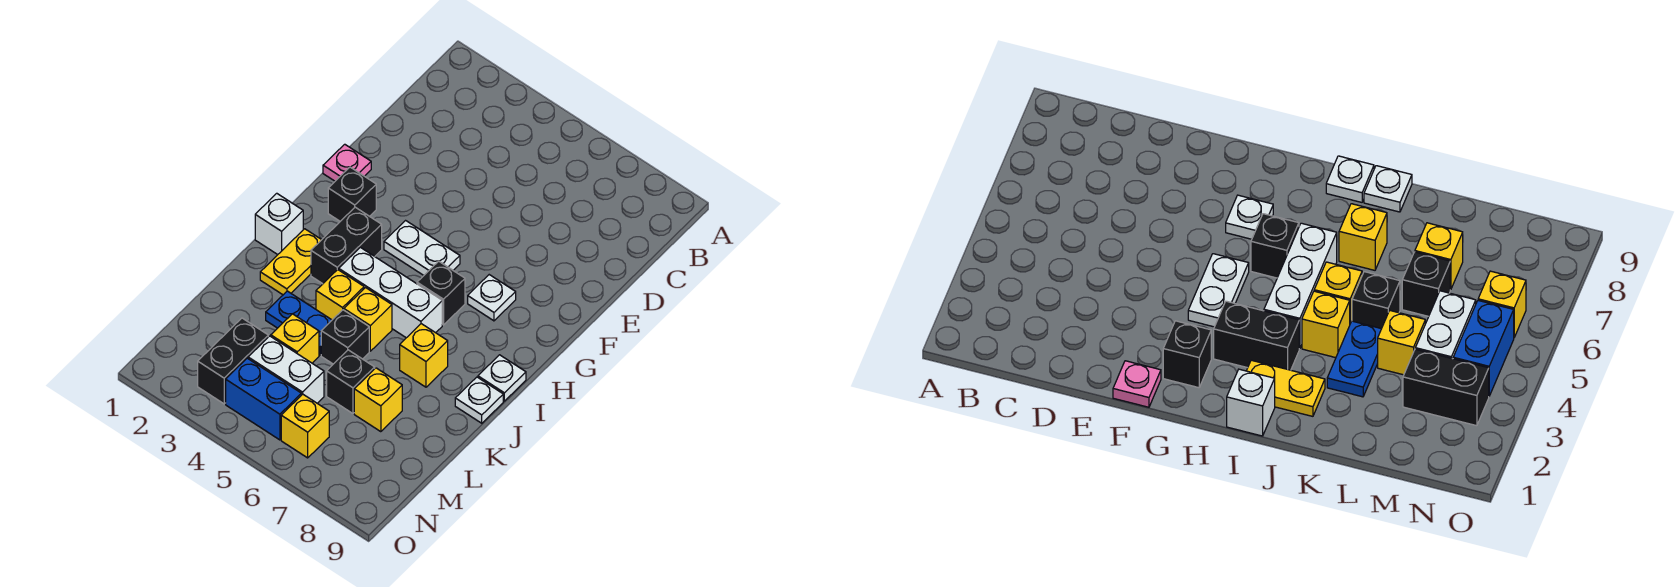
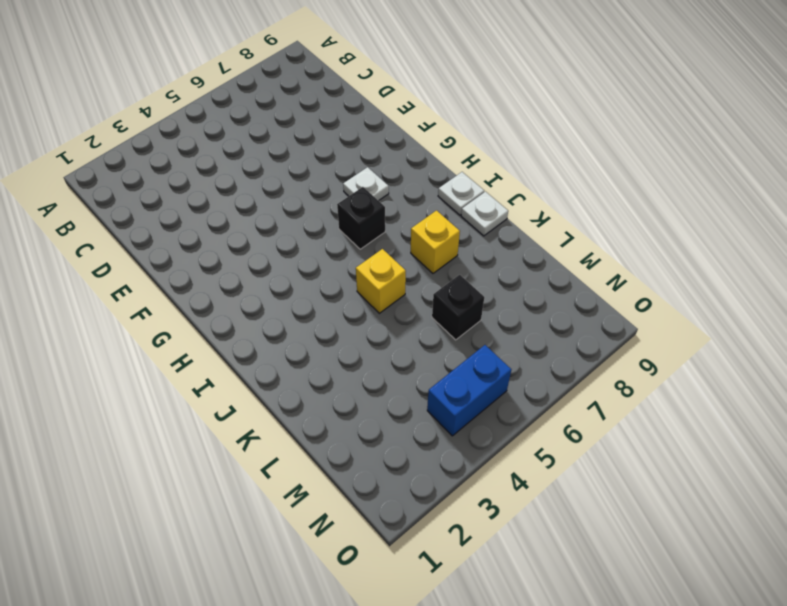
none -> pink 1x1 plate [323,144,371,181]
none -> black 1x1 brick [328,167,376,221]
none -> white 1x2 plate [384,221,460,275]

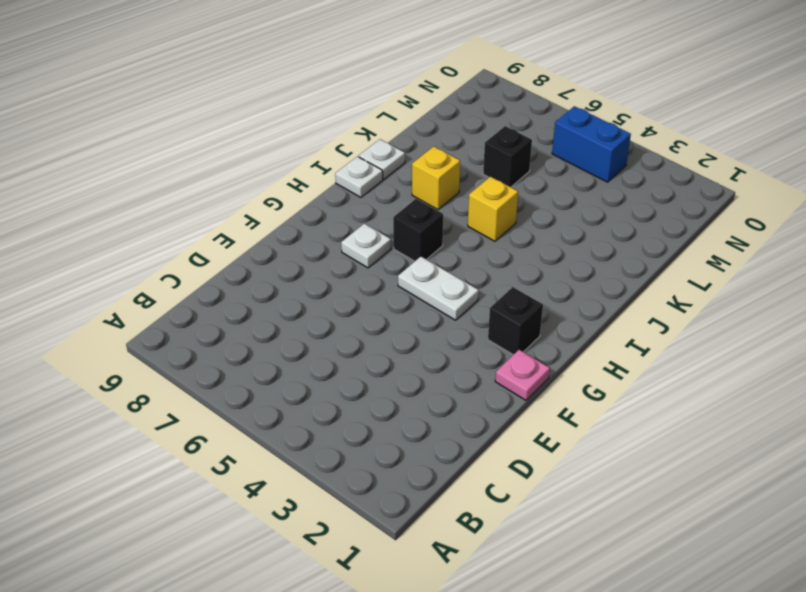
none -> black 1x2 brick [311,207,382,284]
none -> white 1x1 brick [255,193,303,255]
none -> yellow 1x2 plate [260,229,321,295]

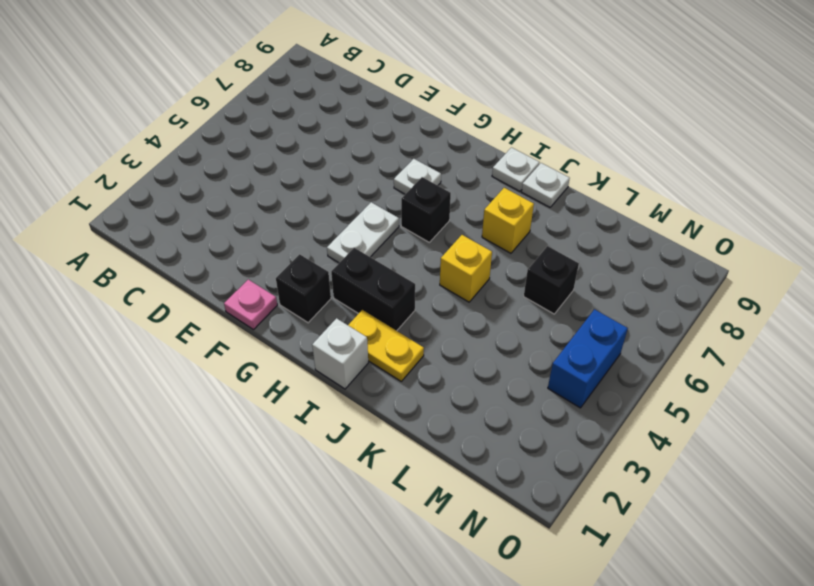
none -> white 1x3 brick [339,247,442,338]
none -> yellow 1x1 brick [316,270,364,320]
none -> blue 1x2 plate [266,291,332,355]

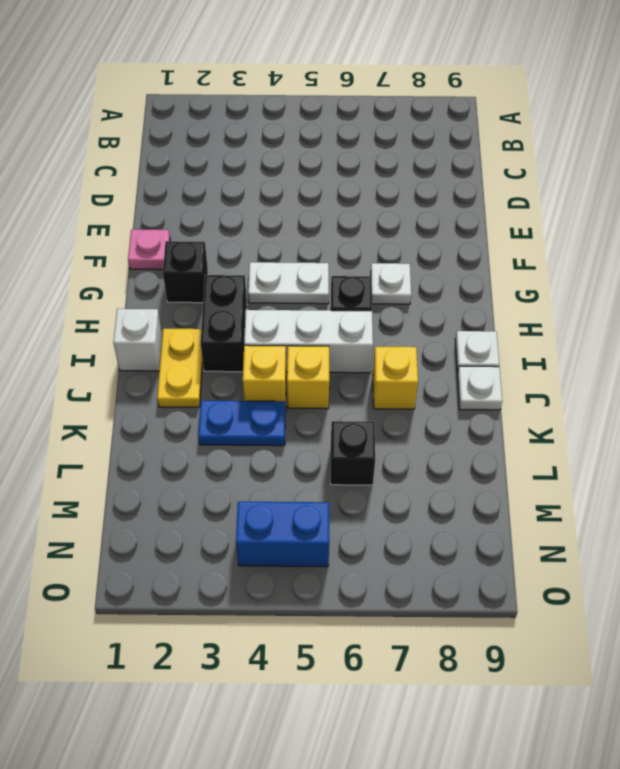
none -> black 1x1 brick [321,310,369,364]
none -> yellow 1x1 brick [271,314,319,363]
none -> yellow 1x1 brick [354,368,402,432]

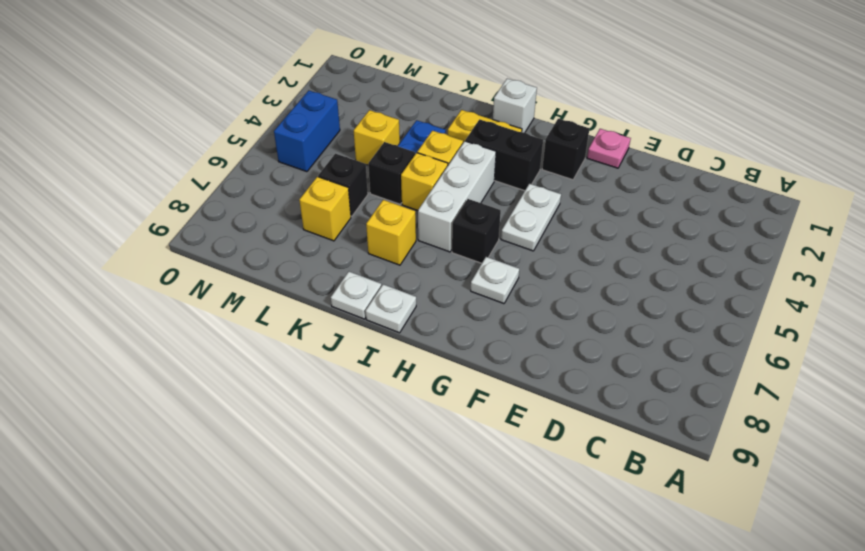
none -> black 1x2 brick [198,318,268,404]
none -> white 1x2 brick [248,336,324,403]
none -> yellow 1x1 brick [281,394,329,458]

